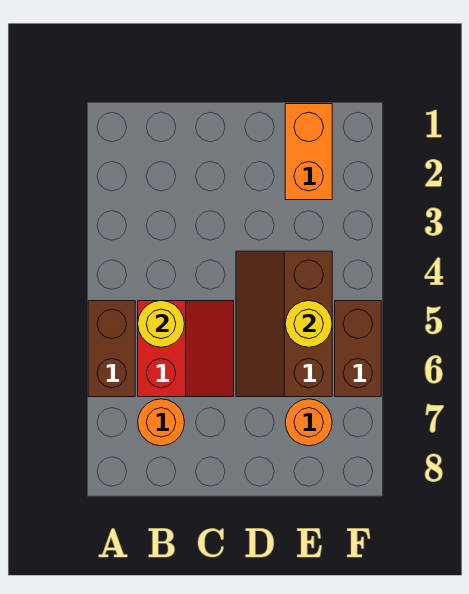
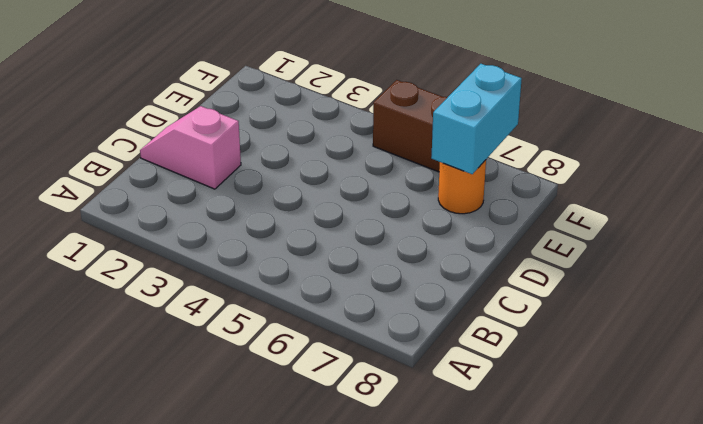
pink 1x2 slope [140,106,241,189] -> none
cyan 1x2 brick [431,64,522,174] -> none
none -> brown 1x2 brick [88,301,135,397]
none -> red 2x2 slope [138,301,234,397]

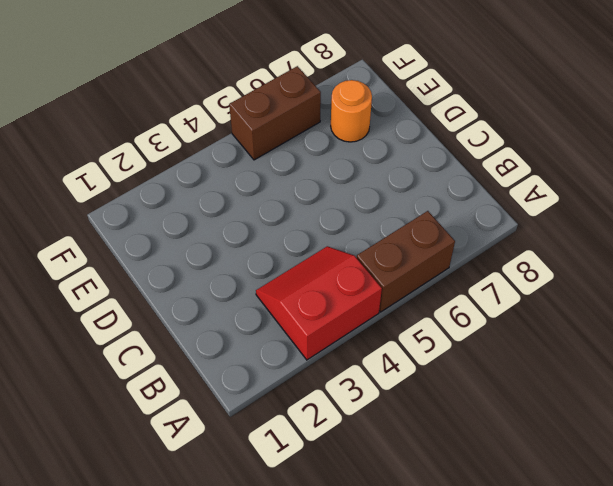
red 2x2 slope [256,246,382,360] -> red 2x2 slope moved to [138,301,234,397]
none -> orange 1x1 round brick [138,399,185,446]
none -> brown 2x3 slope [236,251,332,397]

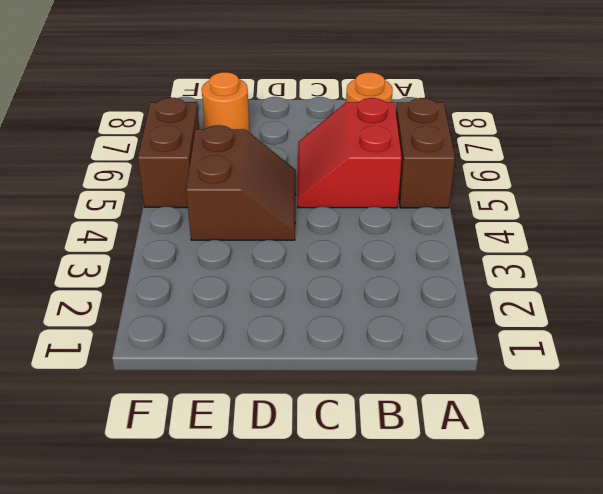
brown 2x2 slope [186,125,296,240] -> brown 2x3 slope [236,251,332,397]
none -> orange 1x2 brick [285,104,332,200]
none -> yellow 1x1 round brick [138,301,184,347]

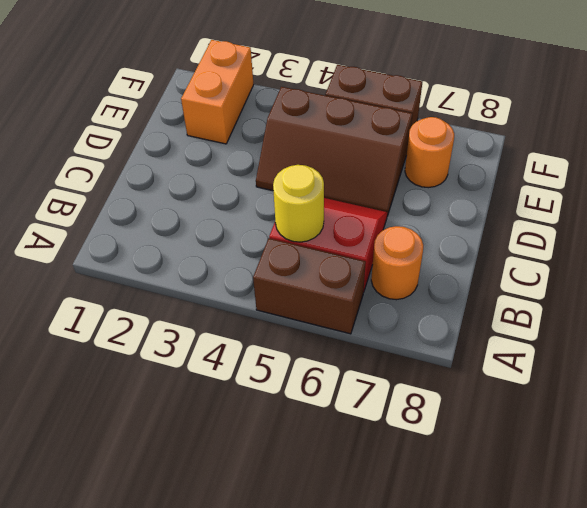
orange 1x2 brick [181,40,254,144] -> orange 1x2 brick turned to [285,104,332,200]
none -> yellow 1x1 round brick [285,301,332,347]

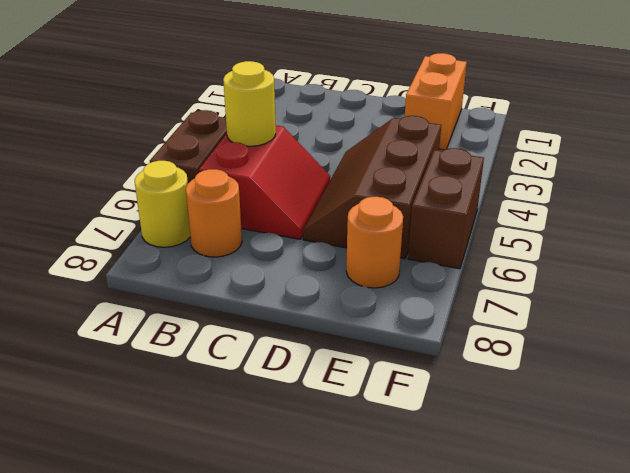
yellow 1x1 round brick [135,161,190,247] -> yellow 1x1 round brick moved to [285,301,332,347]

